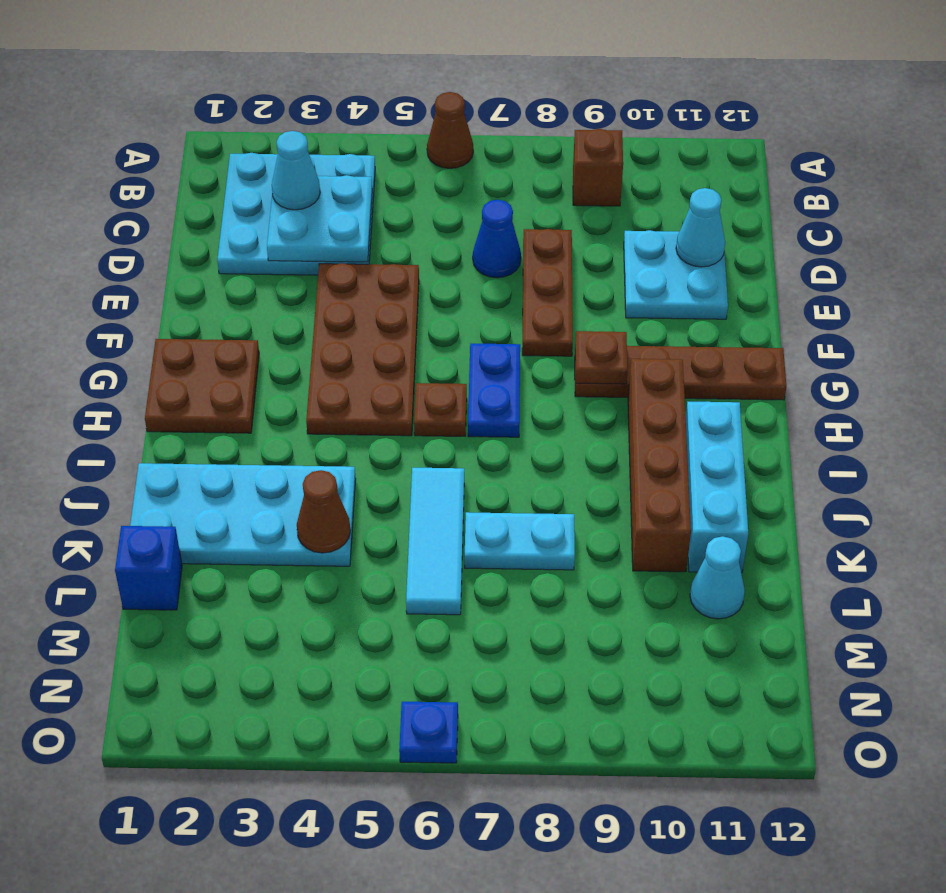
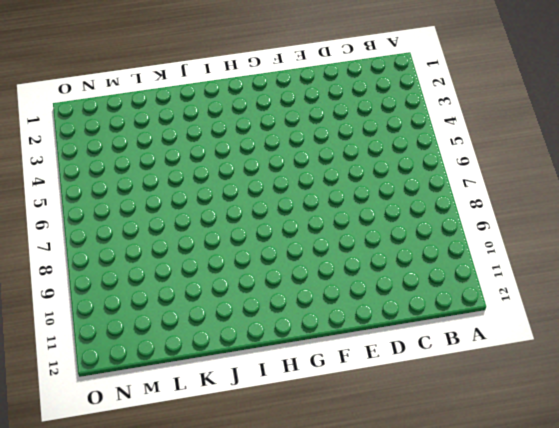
none -> brown 1x1 cone [427,92,473,168]
none -> cyan 3x3 plate [217,153,375,275]
none -> brown 1x1 brick [573,129,623,206]

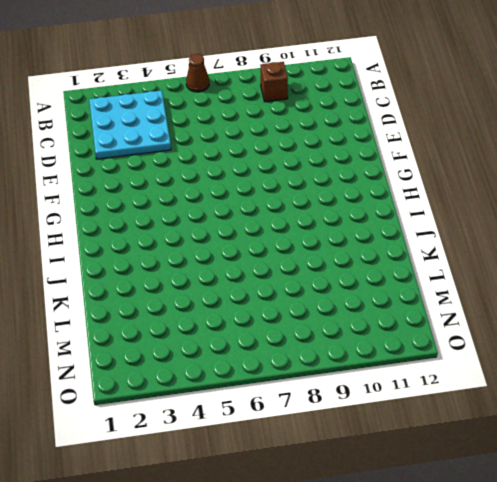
none -> blue 1x1 cone [473,200,521,278]
none -> brown 1x3 plate [522,229,573,356]
none -> cyan 2x2 plate [624,230,728,319]

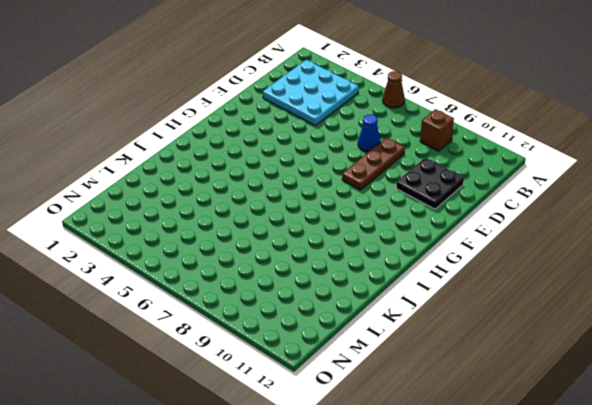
black 2x2 plate [396,157,464,209] -> cyan 2x2 plate [624,230,728,319]
none -> brown 2x4 plate [306,263,419,436]
none -> brown 2x2 plate [145,339,259,433]
none -> blue 1x2 plate [468,344,520,437]

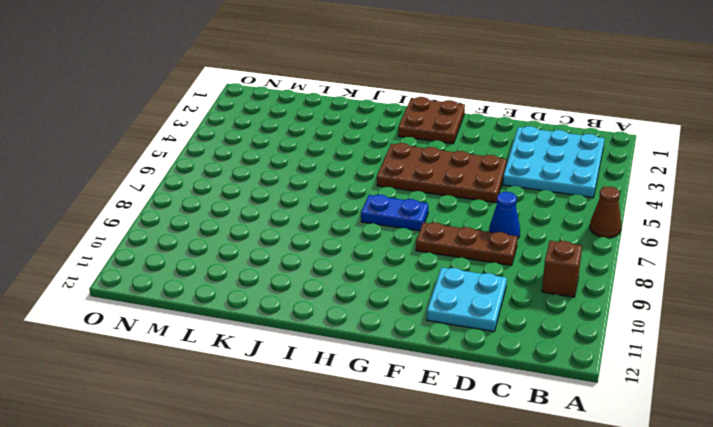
none -> brown 1x4 plate [575,346,786,400]
none -> brown 1x1 plate [414,383,467,436]
none -> brown 1x4 brick [628,359,691,572]

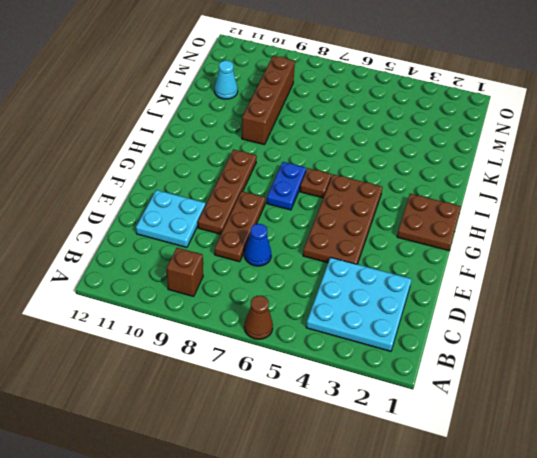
brown 1x4 plate [198,150,257,234] -> brown 1x4 plate turned to [575,346,786,400]
brown 1x4 brick [242,56,295,145] -> brown 1x4 brick moved to [628,359,691,572]
none -> cyan 1x3 brick [686,402,748,573]
none -> cyan 2x4 plate [130,463,356,566]
none -> cyan 1x3 tile [406,468,464,615]

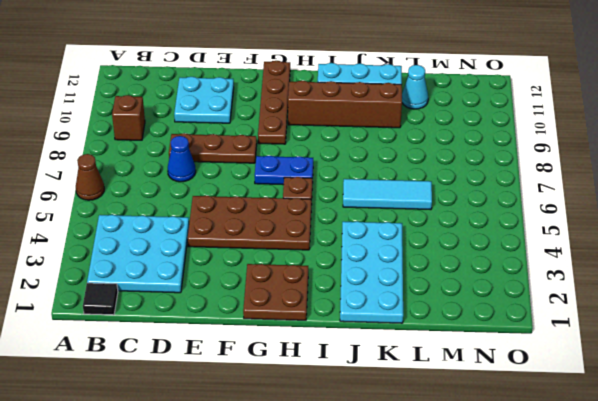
black 1x1 tile [83,283,118,315] -> none
none -> cyan 1x2 plate [465,512,575,570]
none -> blue 1x1 brick [115,526,182,610]
none -> blue 1x1 plate [399,702,458,763]

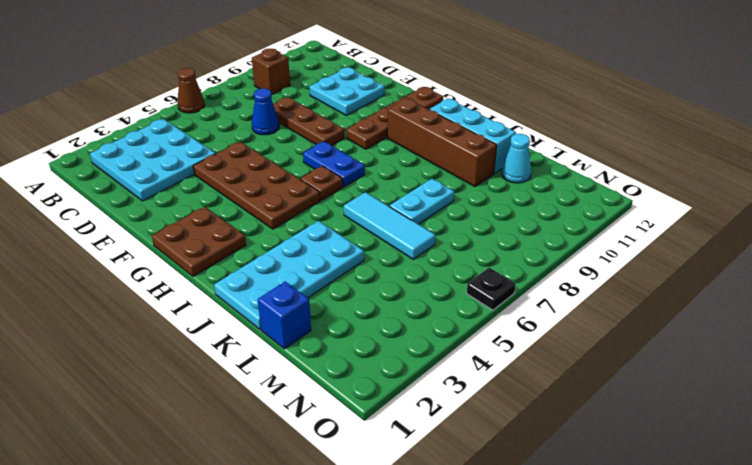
black 1x1 plate [467,267,516,310] -> blue 1x1 plate [399,702,458,763]
none -> cyan 2x2 plate [267,175,372,262]
none -> cyan 1x1 cone [676,188,725,267]
none -> brown 1x1 plate [575,331,628,384]

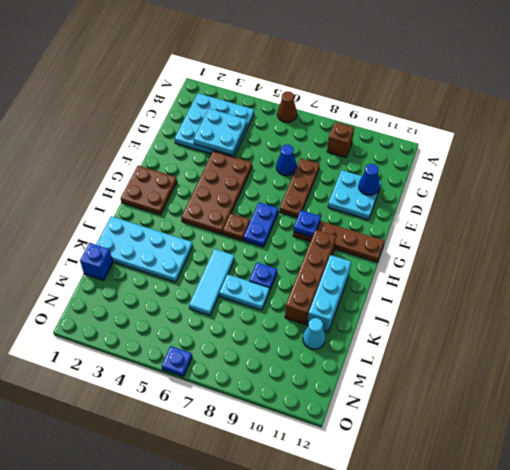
blue 1x1 cone [359,164,380,195] -> cyan 1x1 cone [676,188,725,267]
blue 1x1 plate [293,210,321,237] -> brown 1x1 plate [575,331,628,384]
blue 1x1 plate [249,263,277,291] -> none
none -> brown 1x1 cone [297,470,350,553]
none -> cyan 1x1 cone [272,131,320,210]

